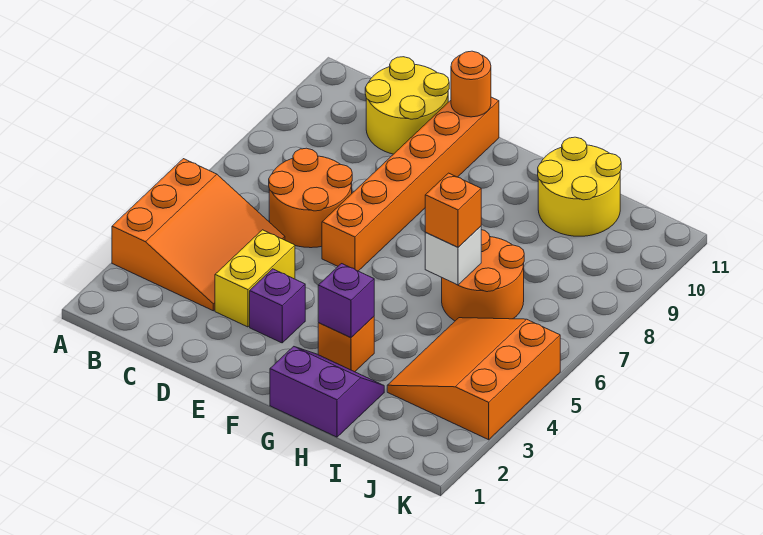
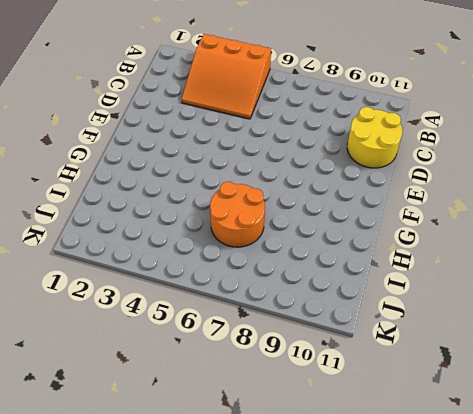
none -> orange 2x2 round brick [269,148,352,248]
none -> yellow 1x2 brick [215,230,295,327]
none -> purple 1x1 brick [250,269,305,343]

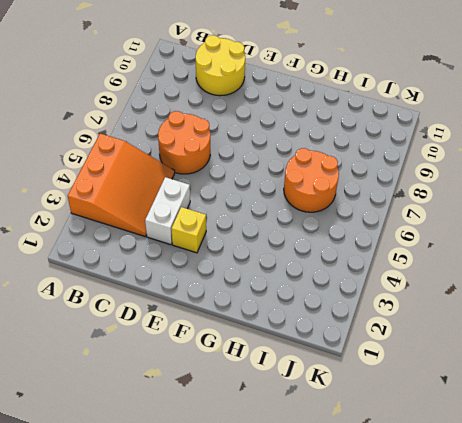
white 1x2 brick [145,177,190,245] -> yellow 1x2 brick [215,230,295,327]
yellow 1x1 brick [171,207,206,253] -> purple 1x1 brick [250,269,305,343]
none -> orange 1x6 brick [322,97,499,271]
none -> purple 2x2 slope [270,346,384,437]
none -> orange 1x1 brick [318,317,374,372]

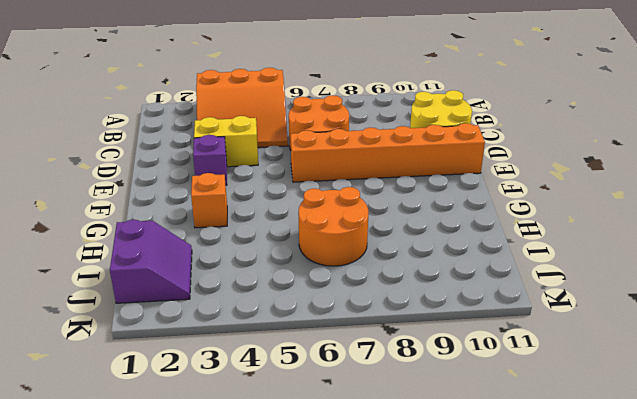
purple 2x2 slope [110,220,192,303] -> purple 2x2 slope moved to [270,346,384,437]
none -> yellow 2x2 round brick [538,137,621,236]
none -> orange 3x3 slope [387,318,560,440]
none -> orange 1x1 round brick [451,51,491,117]

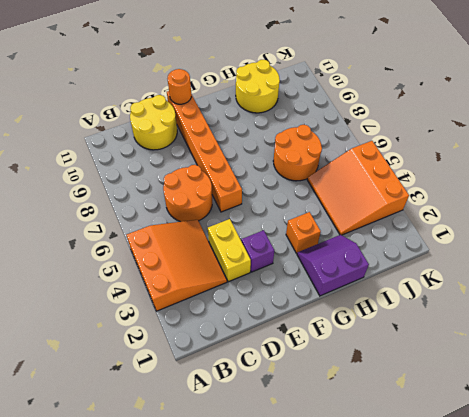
none -> purple 1x1 brick [318,264,374,337]
none -> white 1x1 brick [425,226,481,285]
none -> orange 1x1 brick [425,173,481,247]

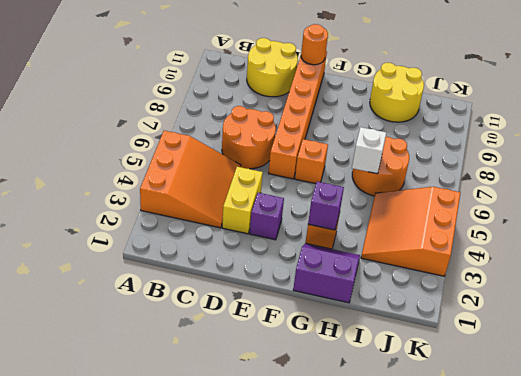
orange 1x1 brick [295,139,328,184] -> orange 1x1 brick moved to [425,173,481,247]

